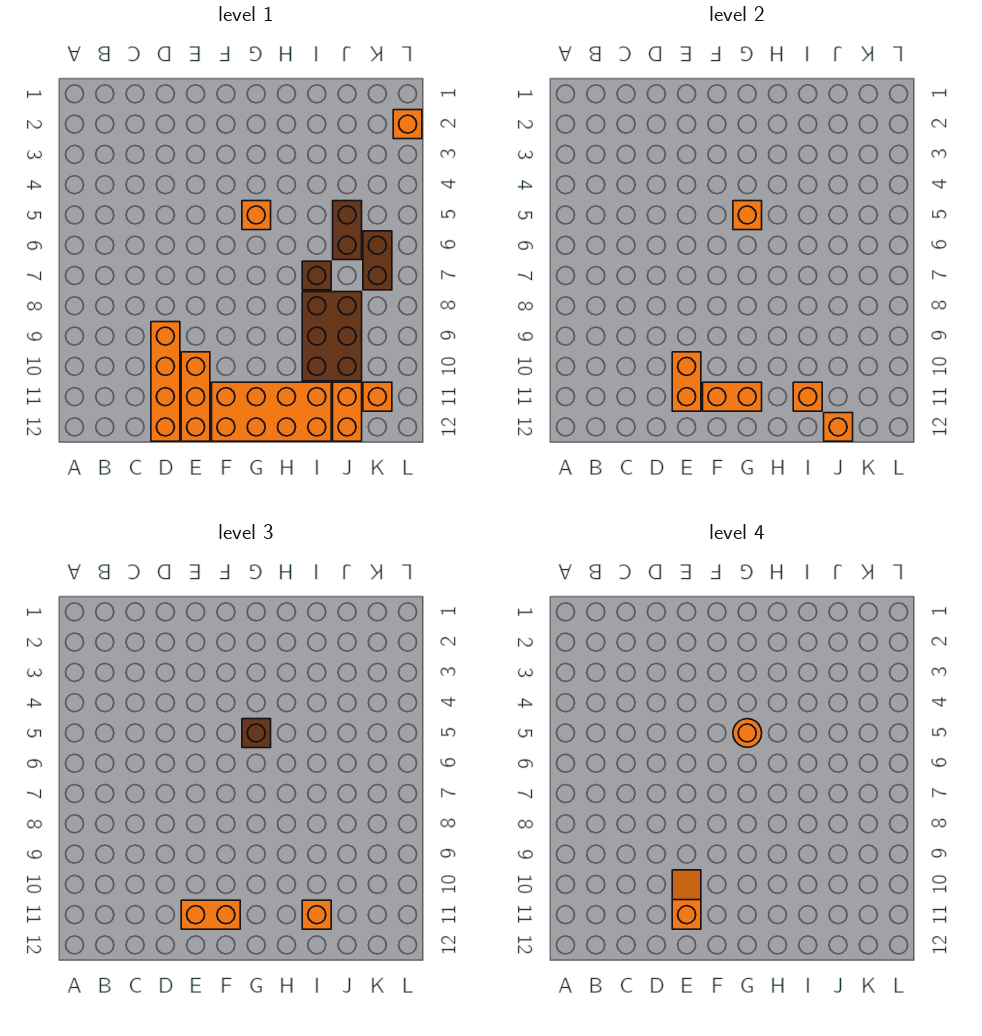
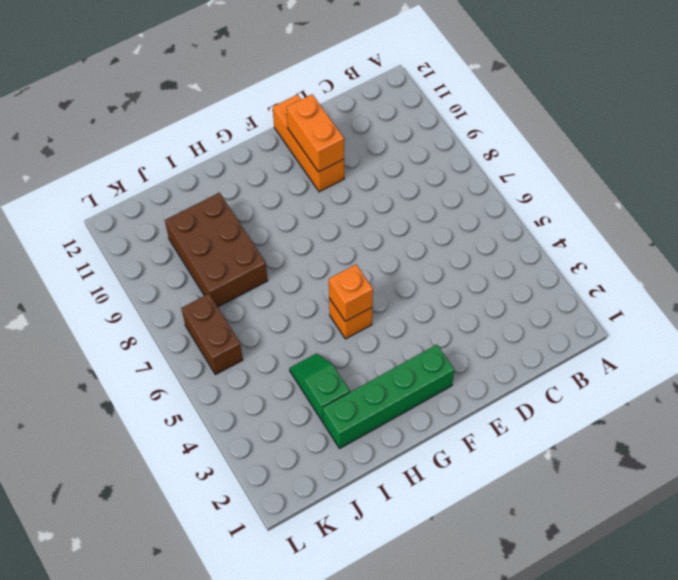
green 1x4 brick [323,345,454,448] -> none
green 1x2 slope [290,353,350,422] -> none
none -> orange 1x4 brick [151,322,180,441]
none -> orange 2x4 brick [212,382,331,441]
none -> brown 1x1 brick [302,261,331,290]

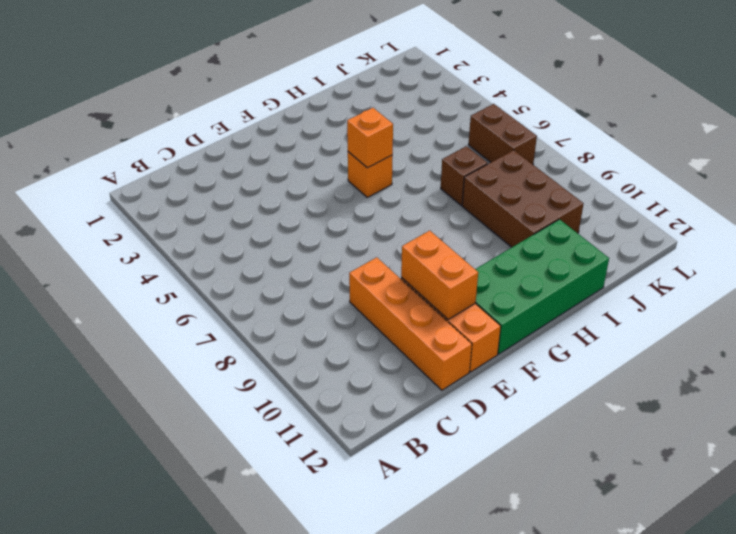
green 2x4 brick [475,219,609,354] -> orange 2x4 brick [212,382,331,441]
none -> brown 1x2 brick [333,201,362,260]
none -> orange 1x2 brick [333,382,362,441]
none -> orange 1x1 brick [363,382,392,411]

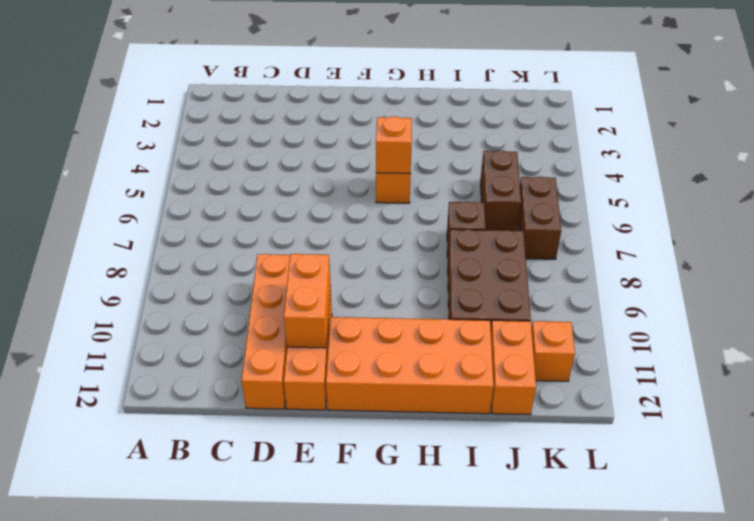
none -> orange 1x1 brick [393,110,422,139]
none -> orange 1x2 brick [703,382,762,411]
none -> orange 1x1 brick [793,382,822,411]

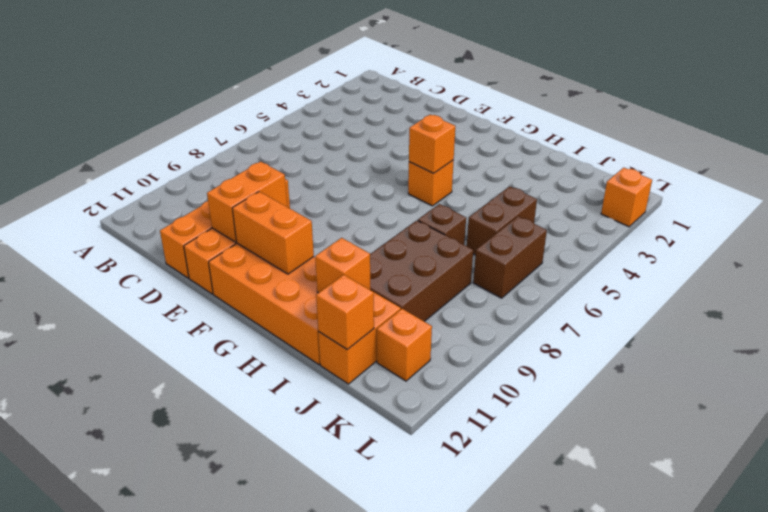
none -> orange 1x2 brick [181,900,240,929]
none -> brown 1x1 brick [242,719,271,748]
none -> orange 1x1 brick [302,900,331,929]

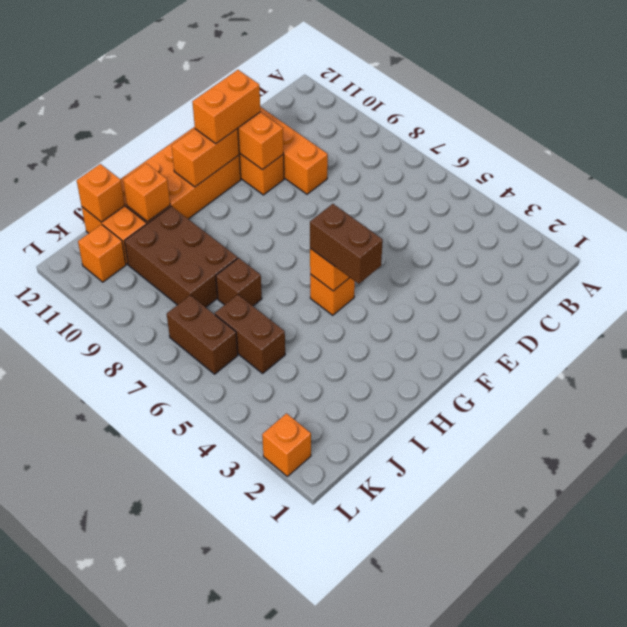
brown 1x2 brick [310,204,383,284] -> brown 1x1 brick [242,719,271,748]
none -> orange 1x1 brick [302,900,331,929]
none -> orange 1x2 slope [672,870,701,929]
none -> orange 1x1 round brick [733,719,762,747]

